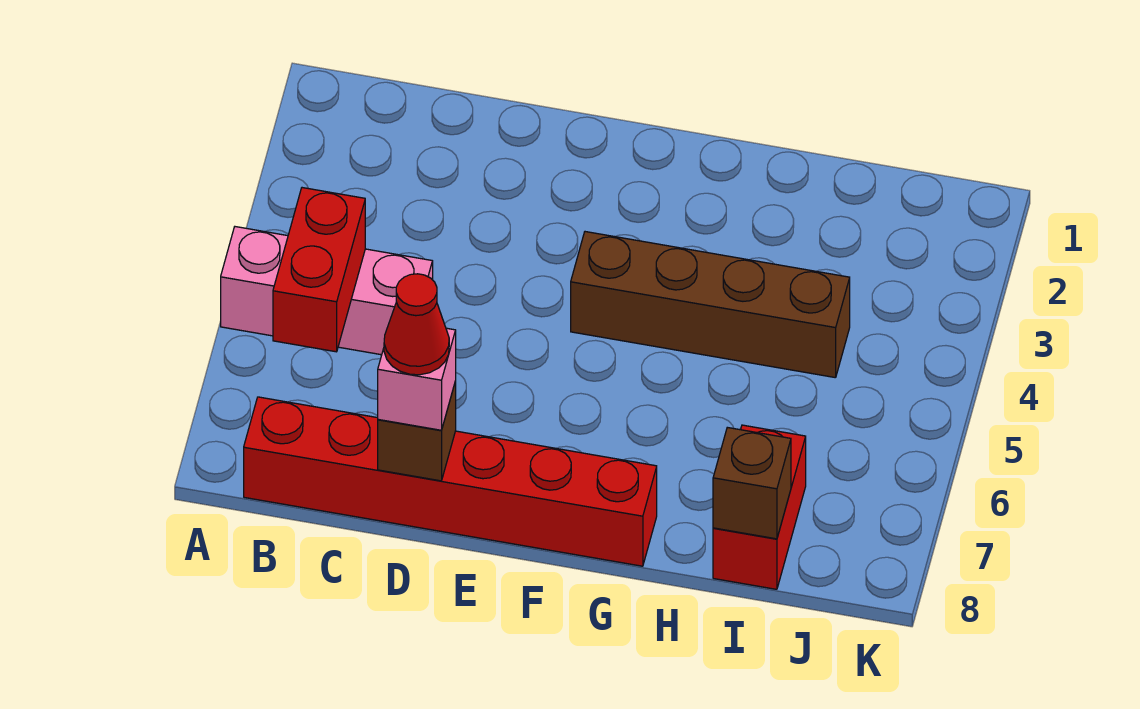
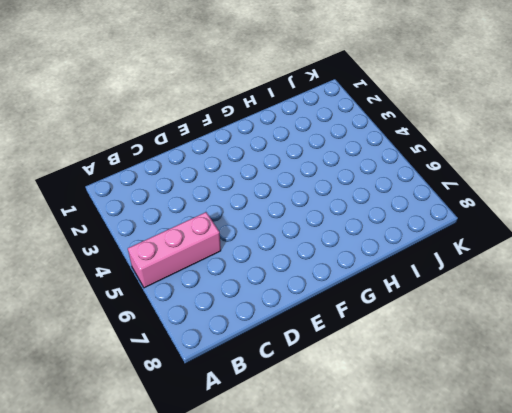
none -> red 1x6 brick [244,397,657,566]
none -> brown 1x4 brick [571,232,850,378]

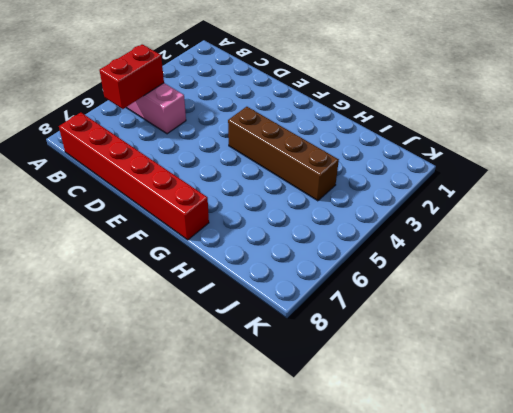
none -> red 1x2 brick [713,425,806,589]
none -> brown 1x1 brick [378,381,456,481]

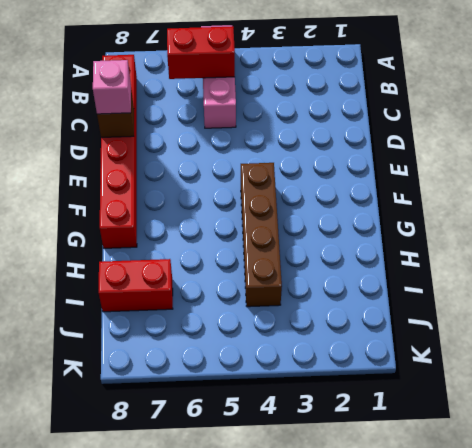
none -> brown 1x1 brick [713,427,791,539]
none -> red 1x1 cone [384,274,449,375]

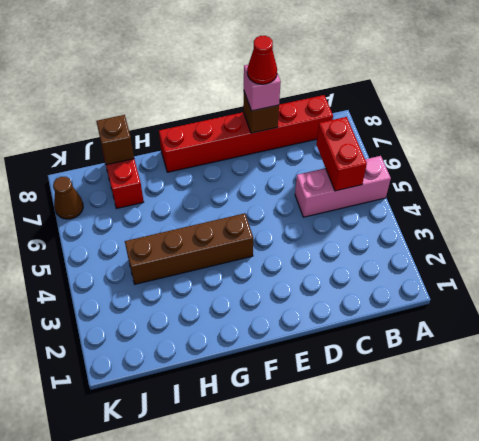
brown 1x1 cone [53,177,83,219] -> none

